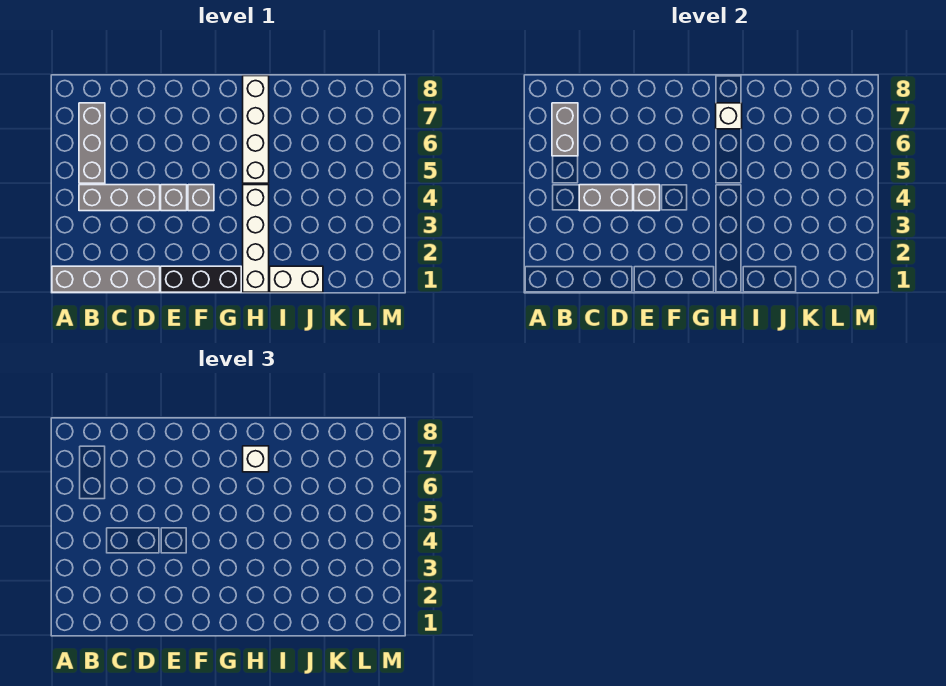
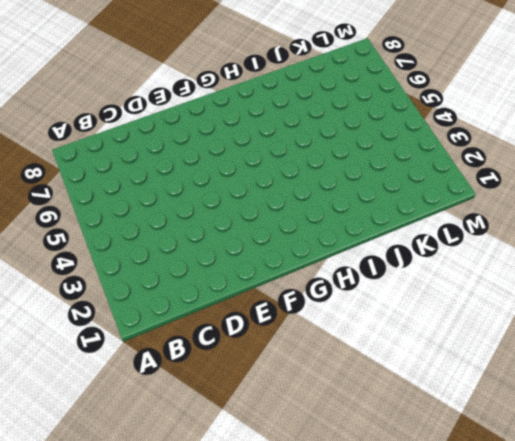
none -> grey 1x4 brick [52,266,160,292]
none -> grey 1x3 brick [79,185,160,211]
none -> grey 1x3 brick [79,103,105,183]

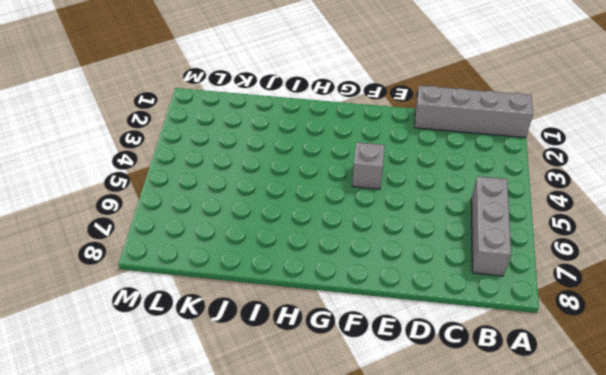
none -> grey 1x3 brick [79,185,160,211]
none -> black 1x3 brick [161,266,241,292]
none -> grey 1x1 brick [161,185,187,211]

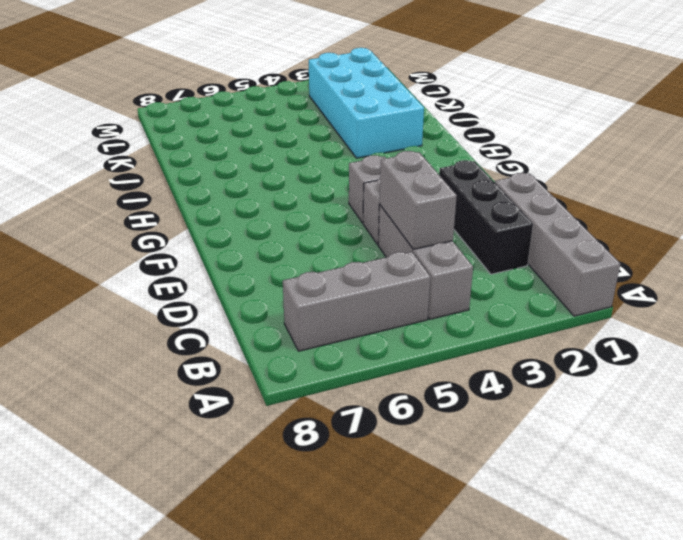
black 1x3 brick [439,160,533,274] -> black 1x3 brick moved to [161,266,241,292]
cyan 2x4 brick [309,48,424,158] -> none
none -> white 1x4 brick [243,185,269,292]
none -> white 1x4 brick [243,76,269,183]
none -> white 1x2 brick [270,266,323,292]

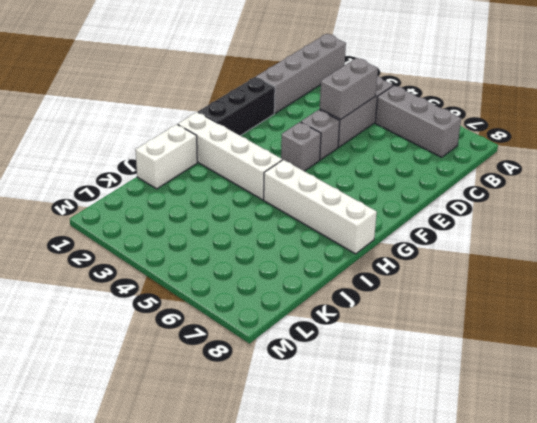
none -> grey 1x2 brick [552,103,578,156]
none -> grey 1x1 brick [634,185,660,211]
none -> white 1x1 brick [716,103,742,129]

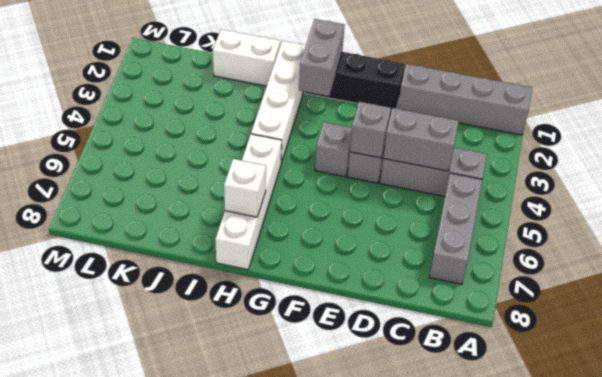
grey 1x2 brick [299,19,344,96] -> grey 1x2 brick moved to [552,103,578,156]
none -> white 1x1 brick [243,446,269,472]

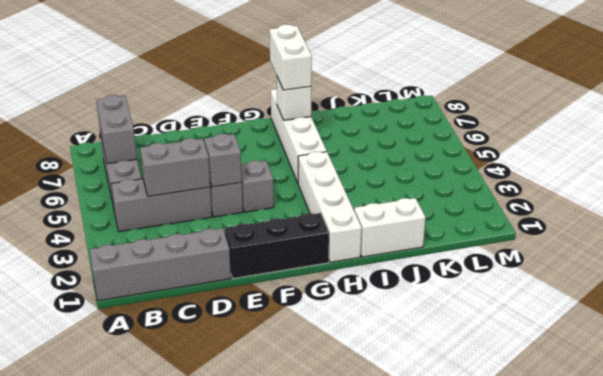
white 1x2 brick [269,24,312,90] -> white 1x1 brick [243,446,269,472]

